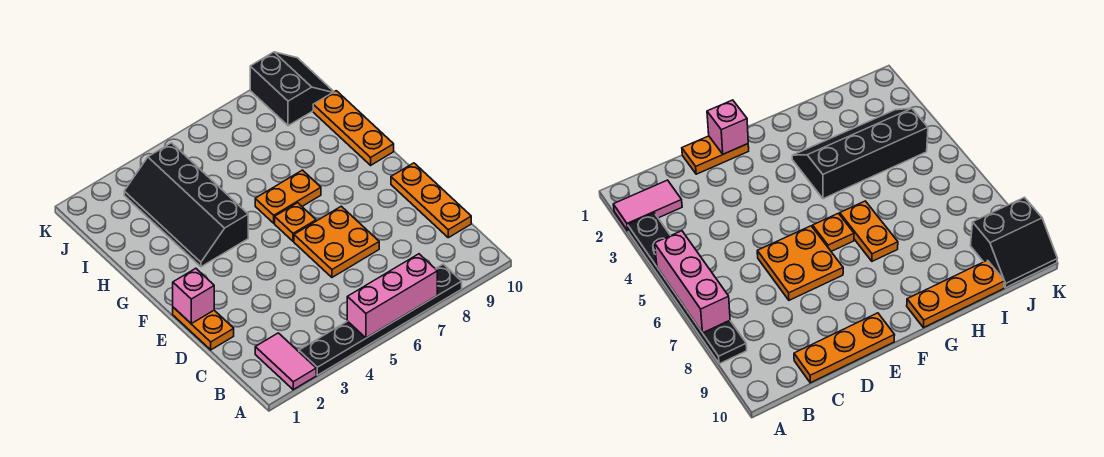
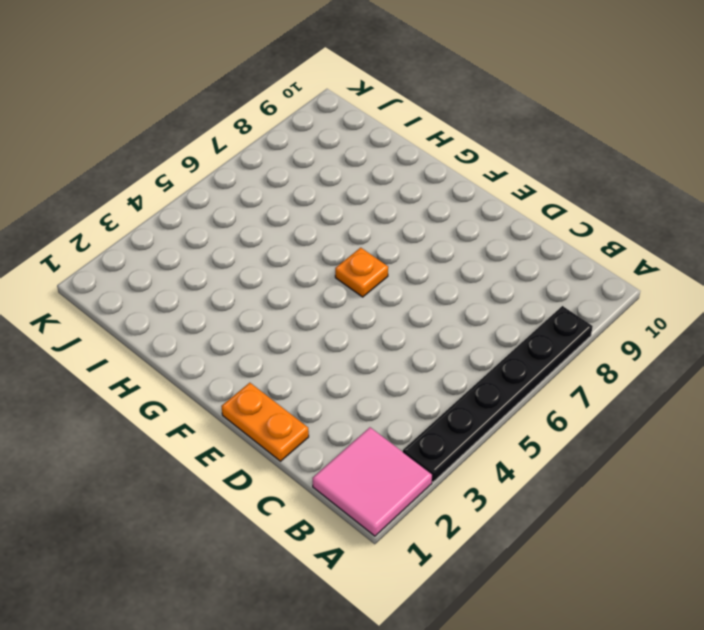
pink 2x2 tile [313,427,432,536] -> pink 1x2 tile [255,333,316,390]
none -> orange 1x3 plate [391,163,471,238]
none -> orange 2x2 plate [294,206,379,277]
none -> black 2x4 slope [124,143,248,267]

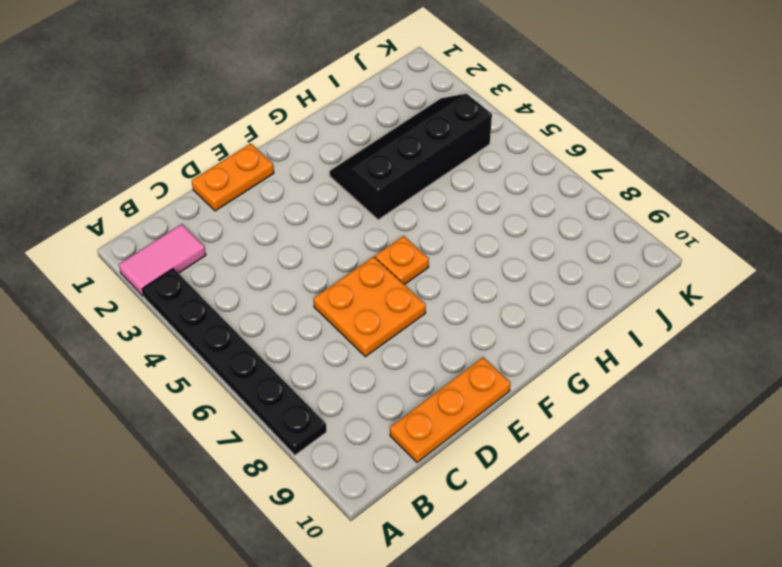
none -> orange 1x2 plate [255,170,321,223]
none -> orange 1x3 plate [313,91,394,165]
none -> black 2x2 slope [250,52,334,126]

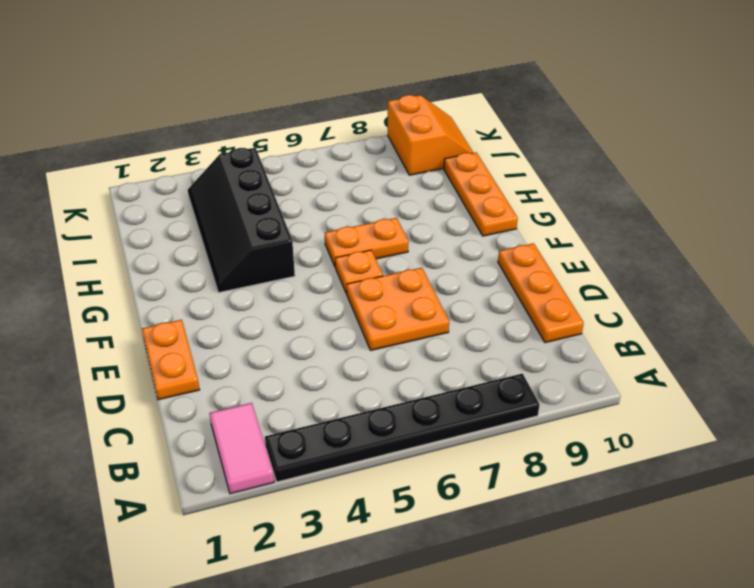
orange 2x2 slope [388,95,473,175] -> black 2x2 slope [250,52,334,126]
none -> pink 1x3 brick [347,254,437,338]
none -> pink 1x1 brick [173,268,214,323]

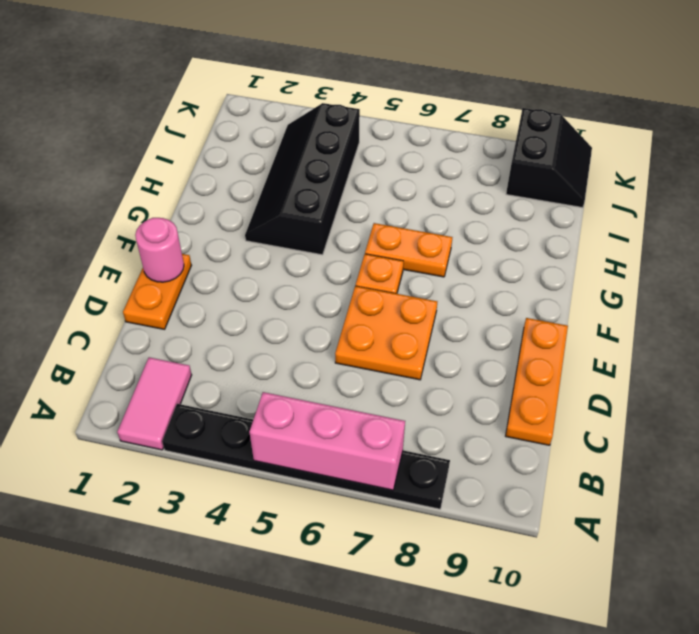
pink 1x1 round brick [135,218,184,282] -> pink 1x1 brick [173,268,214,323]
none -> orange 1x3 plate [313,91,394,165]

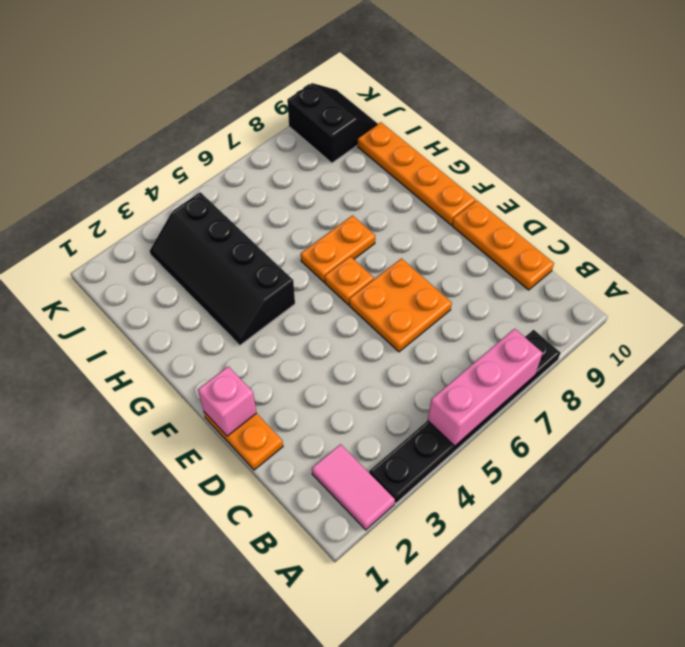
orange 1x4 plate [358,122,475,225] -> orange 1x3 plate [313,91,394,165]

